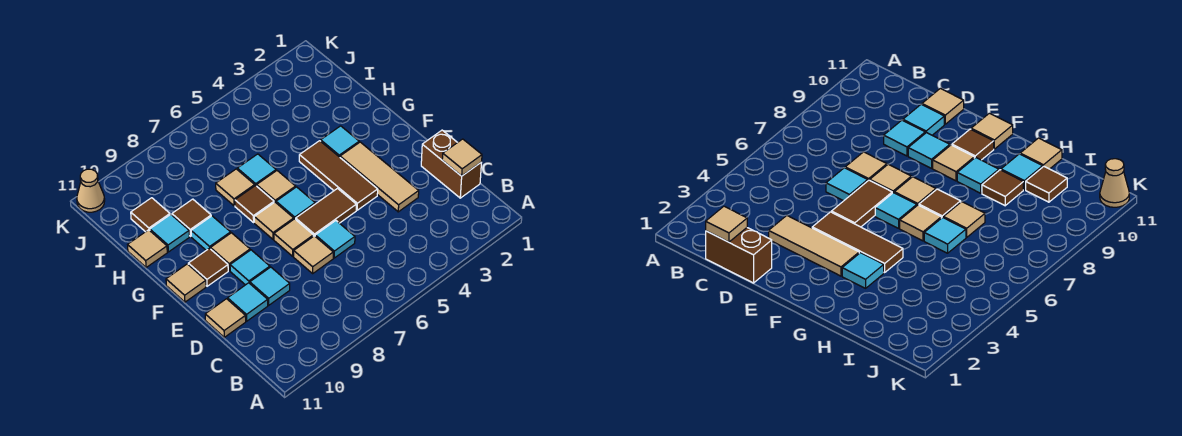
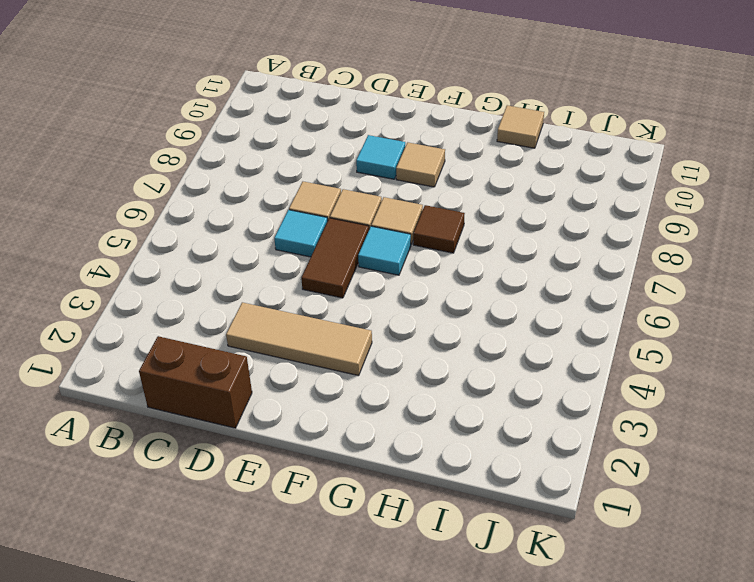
none -> cyan 1x1 tile [250,267,290,305]
none -> cyan 1x1 tile [228,283,268,321]
none -> tan 1x1 tile [205,299,246,337]

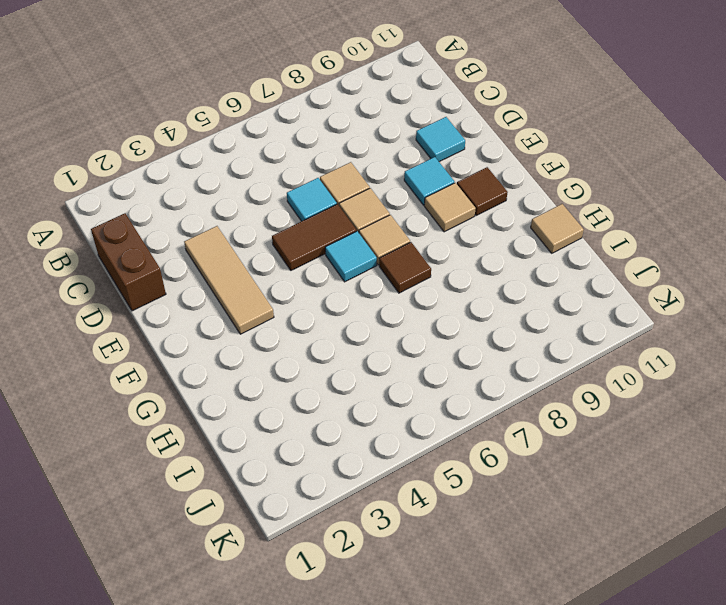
none -> cyan 1x1 tile [250,267,290,305]
none -> tan 1x1 tile [205,299,246,337]
none -> brown 1x3 tile [299,141,378,210]

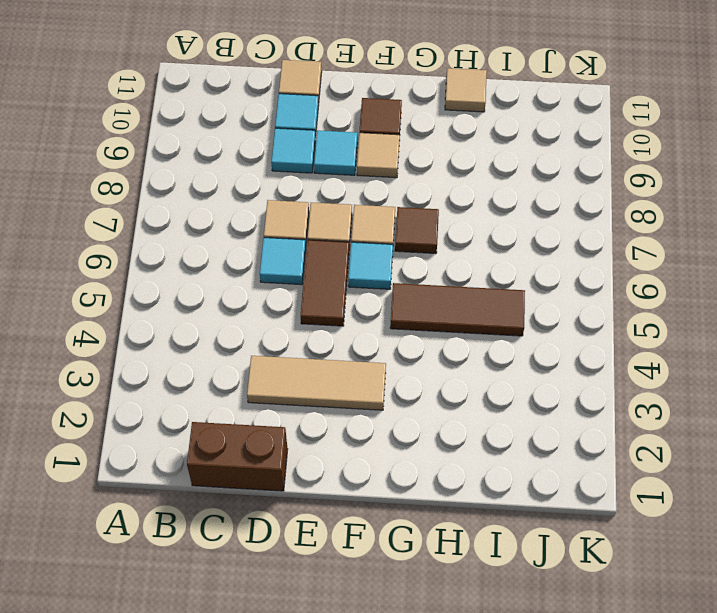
brown 1x3 tile [390,283,525,336] -> brown 1x3 tile moved to [299,141,378,210]
none -> tan 1x1 tile [166,264,206,302]
none -> cyan 1x1 tile [321,126,359,157]
none -> tan 1x1 tile [257,171,296,202]

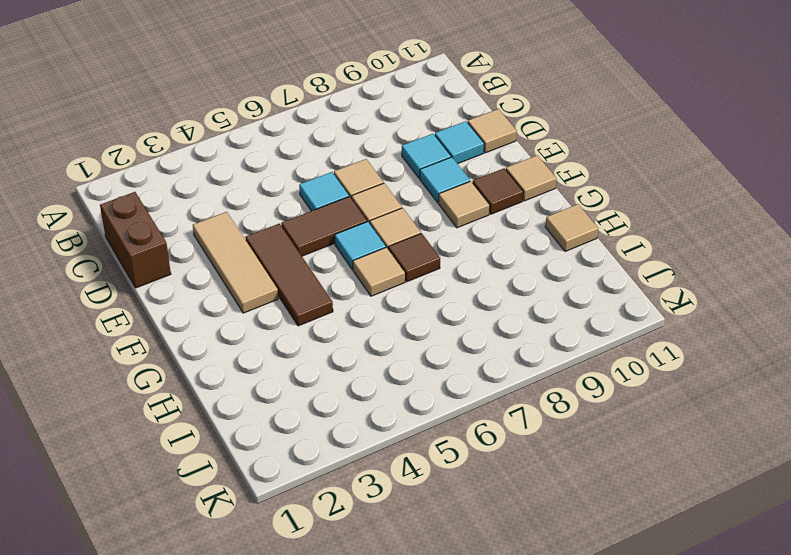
none -> cyan 1x1 tile [321,126,359,157]
none -> cyan 1x1 tile [191,216,231,250]
none -> cyan 1x1 tile [237,154,276,186]

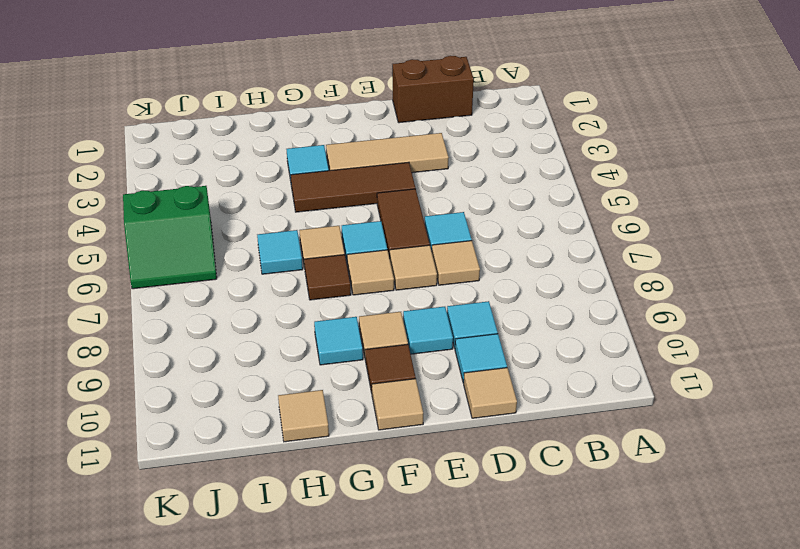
green 2x2 slope [123,186,217,289] -> none
none -> tan 1x1 tile [216,169,255,206]
none -> brown 1x1 tile [172,199,211,236]
none -> cyan 1x1 tile [150,215,189,252]

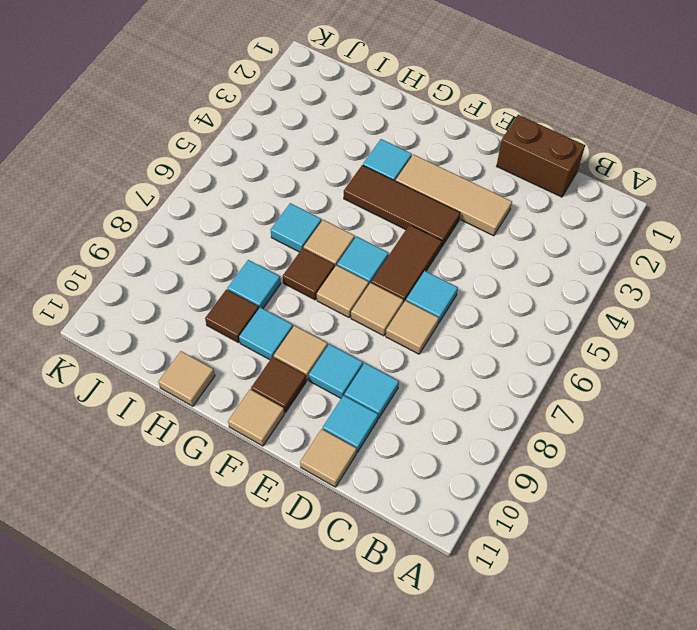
cyan 1x1 tile [228,260,281,308] -> cyan 1x1 tile moved to [150,215,189,252]
none -> tan 1x1 tile [216,169,255,206]
none -> brown 1x1 tile [131,198,170,232]
none -> tan 1x1 cone [77,169,105,212]

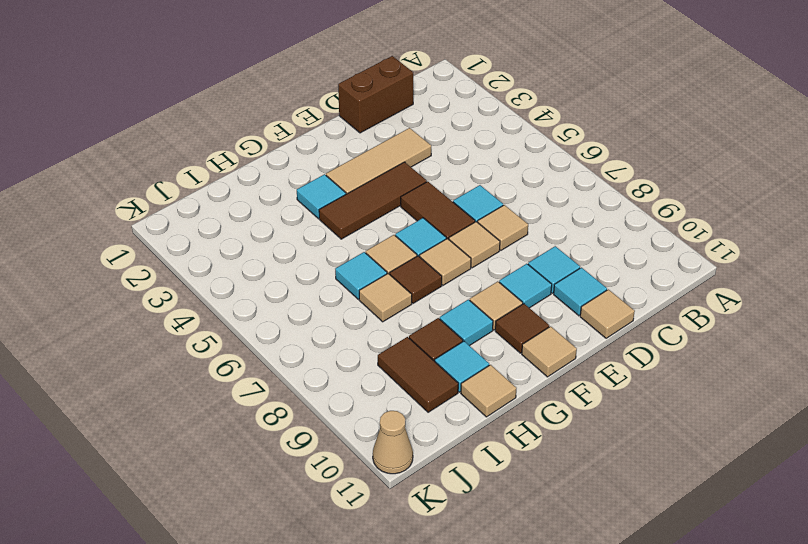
brown 1x2 tile [378,337,458,412] -> brown 1x1 tile [131,198,170,232]
none -> tan 1x1 tile [442,139,482,176]

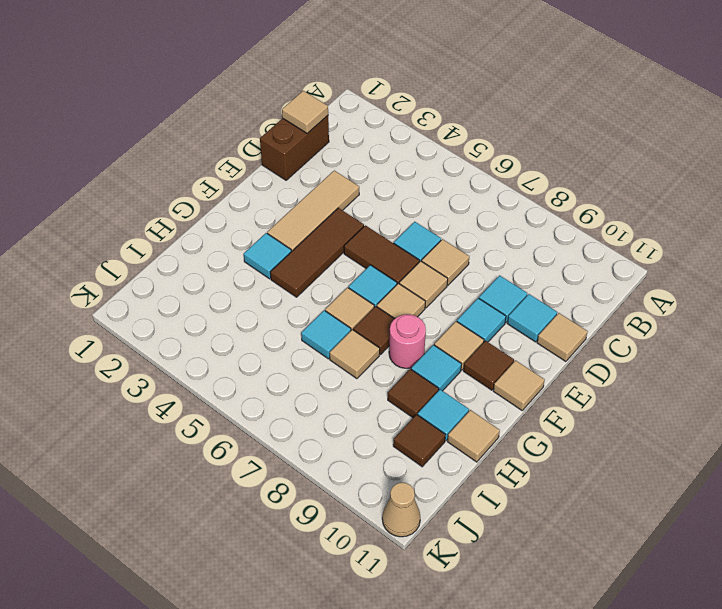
pink 1x1 round brick [389,314,426,368] -> none

